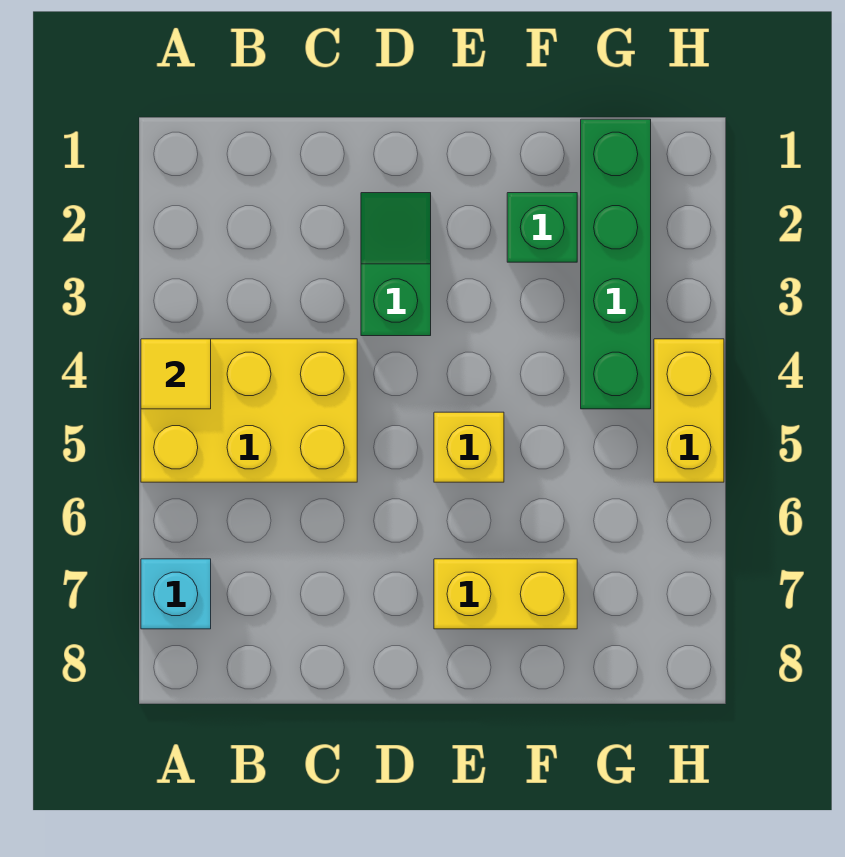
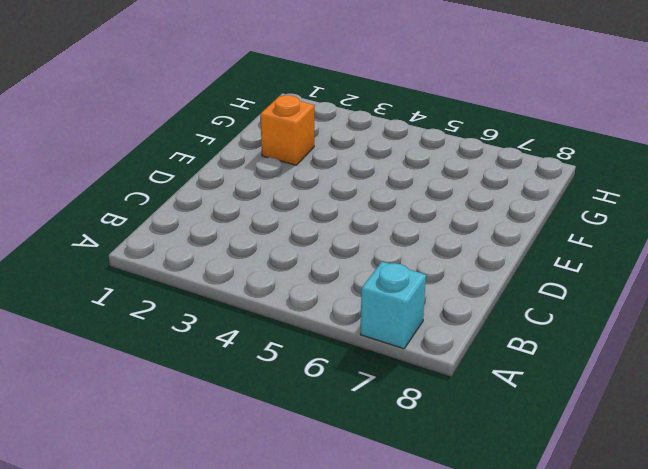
orange 1x1 brick [260,95,314,165] -> green 1x1 brick [507,193,577,262]
none -> yellow 2x3 brick [141,339,357,482]
none -> green 1x2 slope [361,193,431,336]

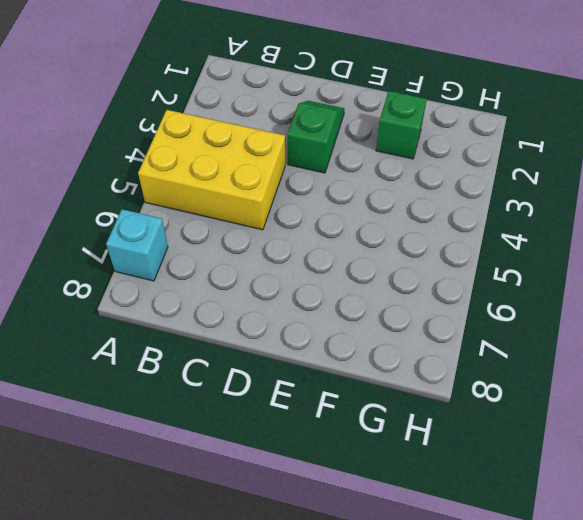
none -> yellow 1x1 brick [434,412,504,482]
none -> yellow 1x2 brick [434,559,577,629]

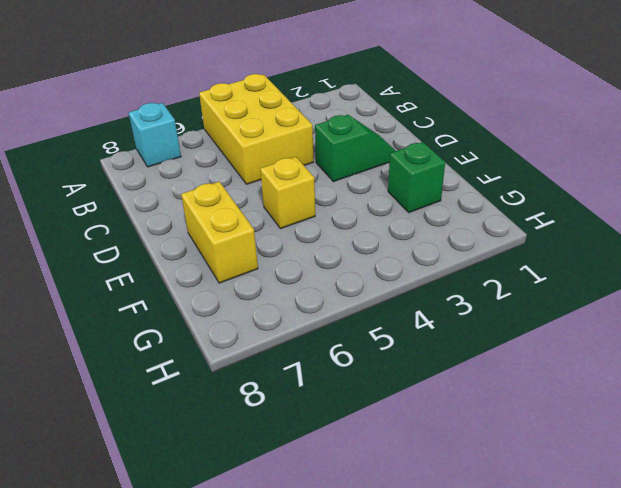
none -> green 1x4 brick [581,119,651,409]
none -> yellow 1x2 brick [654,339,724,482]

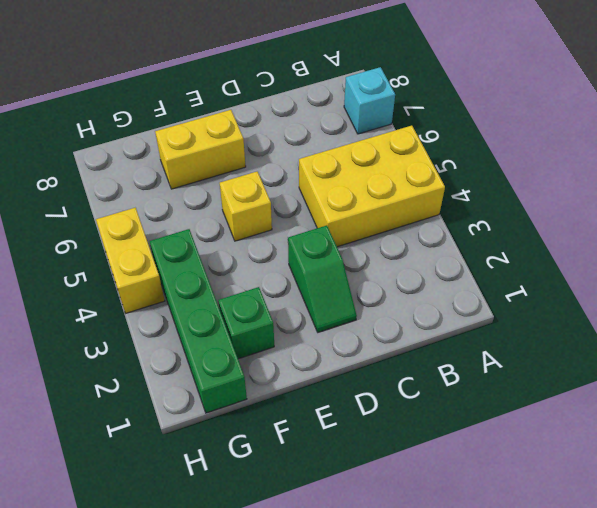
none -> yellow 1x1 tile [141,339,211,409]

